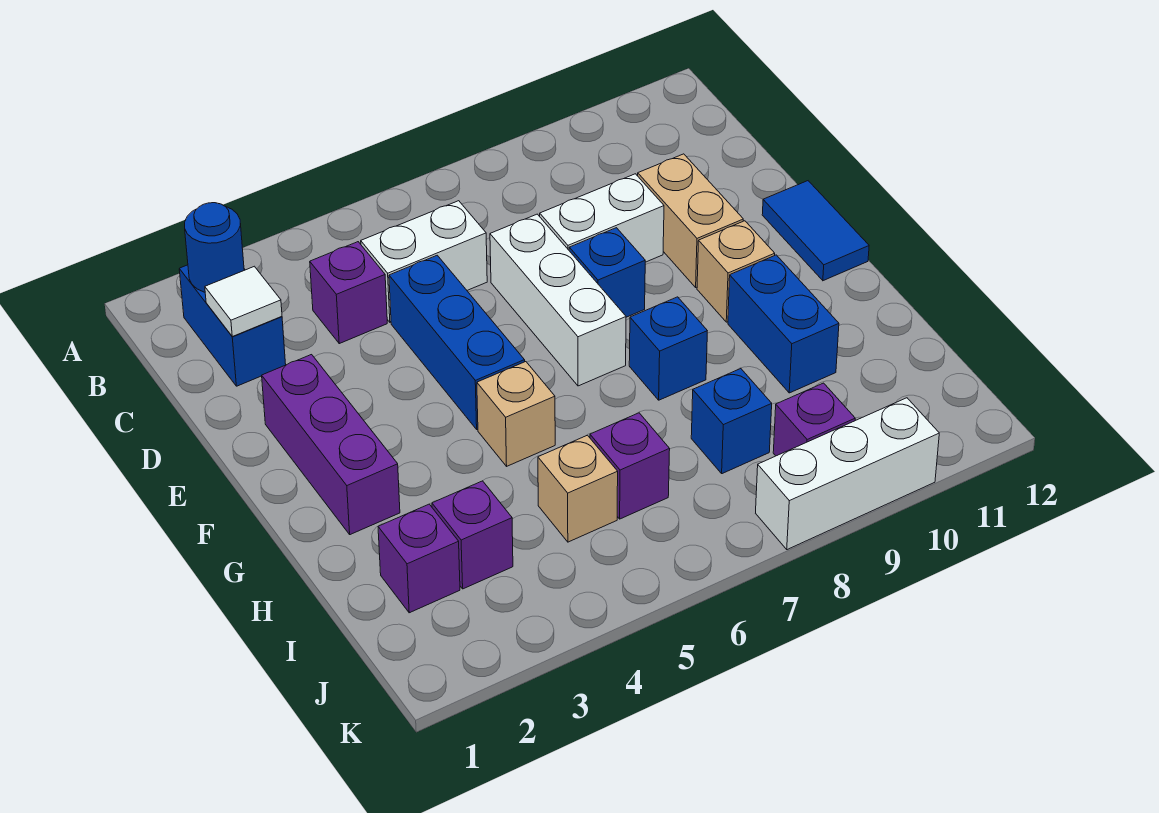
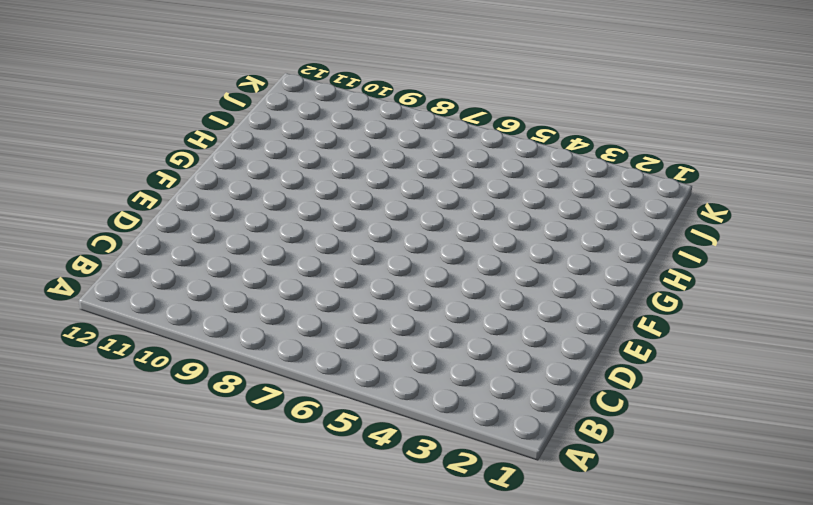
none -> blue 1x2 brick [179,265,286,386]
none -> purple 1x1 brick [310,242,387,344]
none -> white 1x2 brick [361,201,487,322]

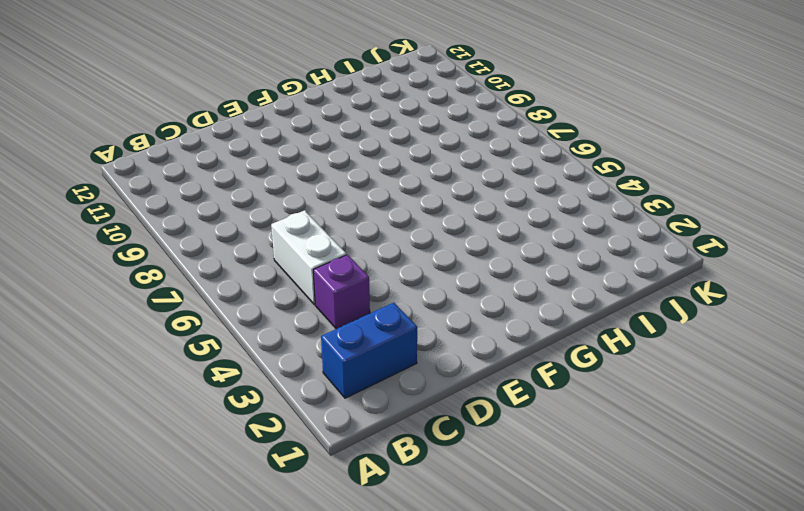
none -> blue 1x3 brick [389,255,525,429]
none -> white 1x3 brick [490,214,626,386]
none -> white 1x2 brick [540,174,664,262]

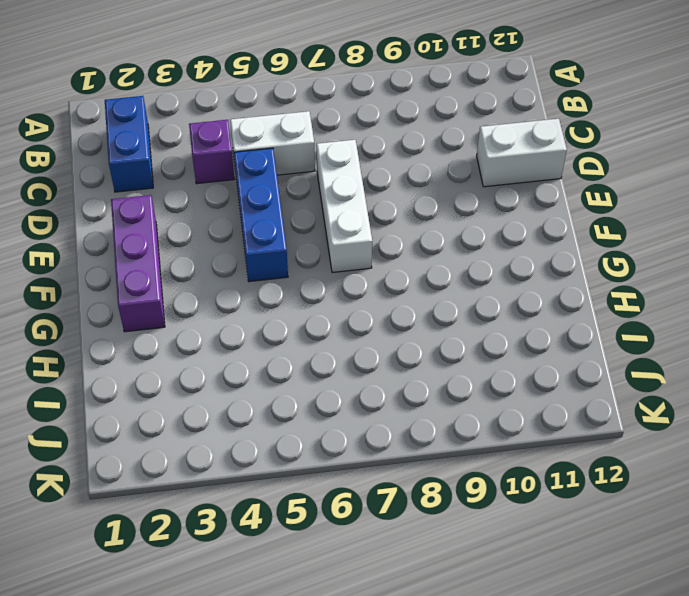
white 1x2 brick [477,119,567,187] -> white 1x2 brick moved to [540,174,664,262]
none -> tan 1x2 brick [638,154,743,287]
none -> blue 1x1 brick [569,228,645,317]
none -> blue 1x2 tile [762,181,869,281]

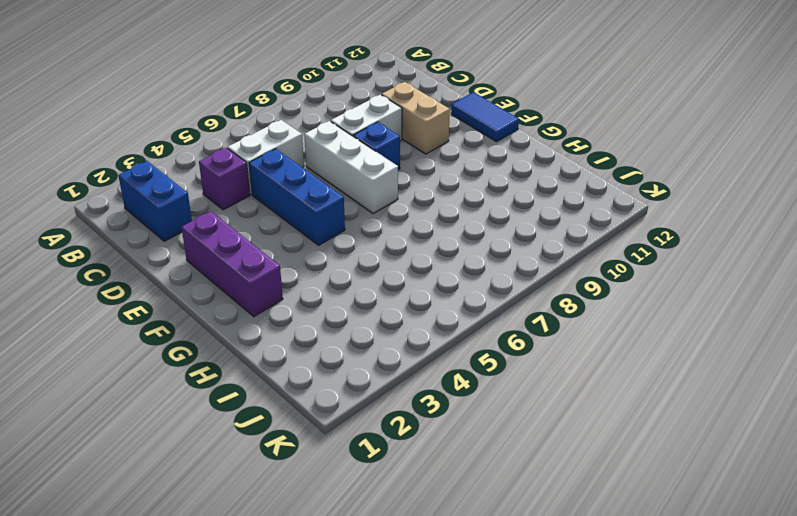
none -> tan 1x1 brick [697,221,775,322]
none -> tan 1x1 brick [477,362,555,466]
none -> blue 1x1 brick [629,297,707,400]

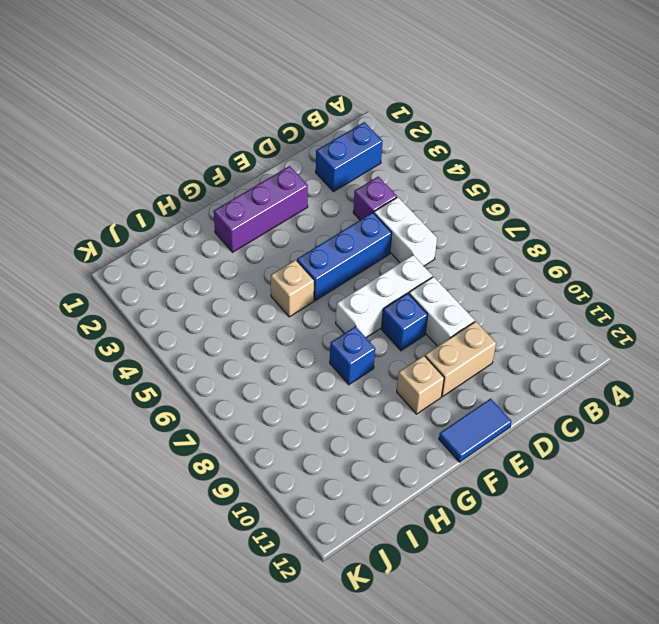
none -> blue 1x2 brick [728,255,839,393]
none -> purple 1x1 brick [378,504,460,613]
none -> purple 1x1 brick [432,481,513,589]

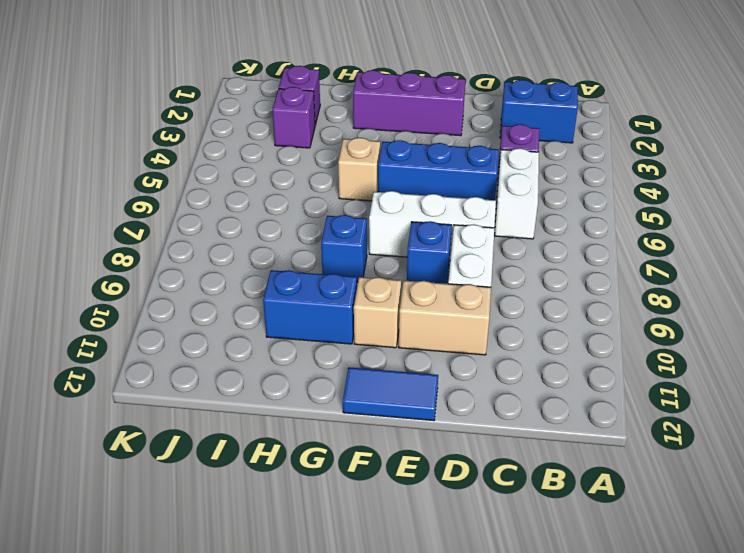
none -> tan 1x1 brick [538,435,618,542]
none -> purple 1x1 brick [590,413,670,519]
none -> blue 1x1 brick [691,369,772,474]

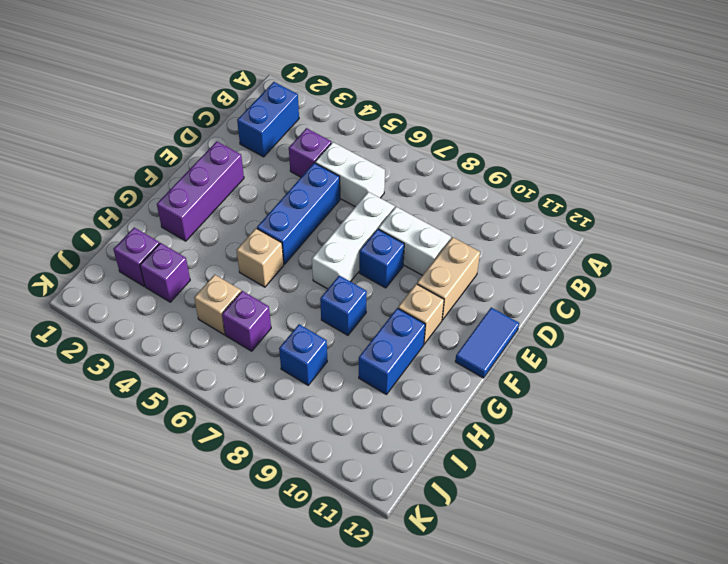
none -> purple 1x1 brick [773,383,855,456]
none -> white 1x3 brick [756,398,939,550]
none -> blue 1x1 round brick [185,203,244,292]

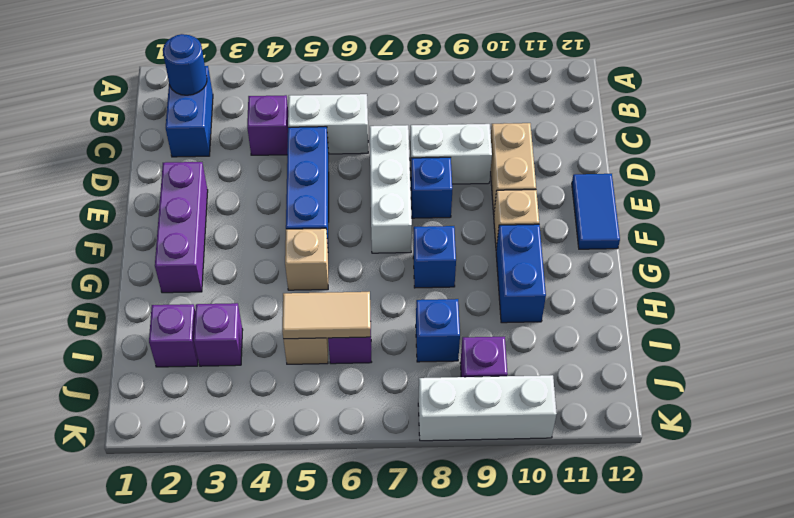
tan 1x2 tile [282,292,371,339] -> none
none -> white 1x1 tile [205,266,282,337]

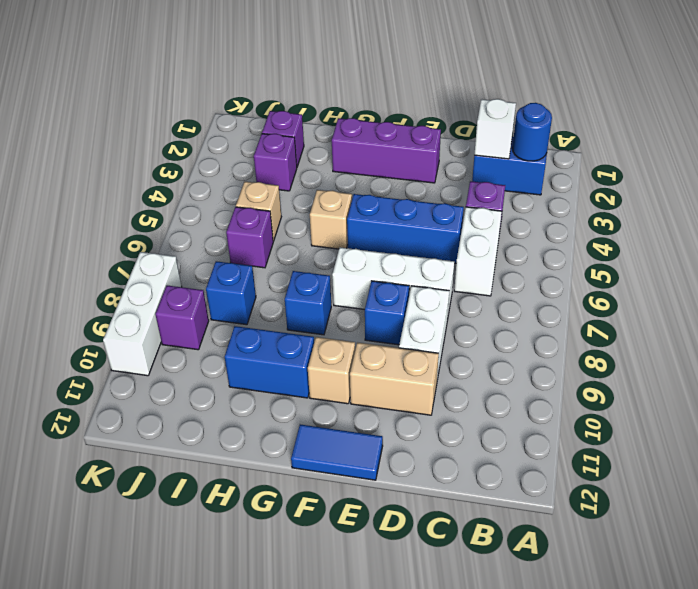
white 1x1 brick [474,99,516,159] -> white 1x1 tile [205,266,282,337]

